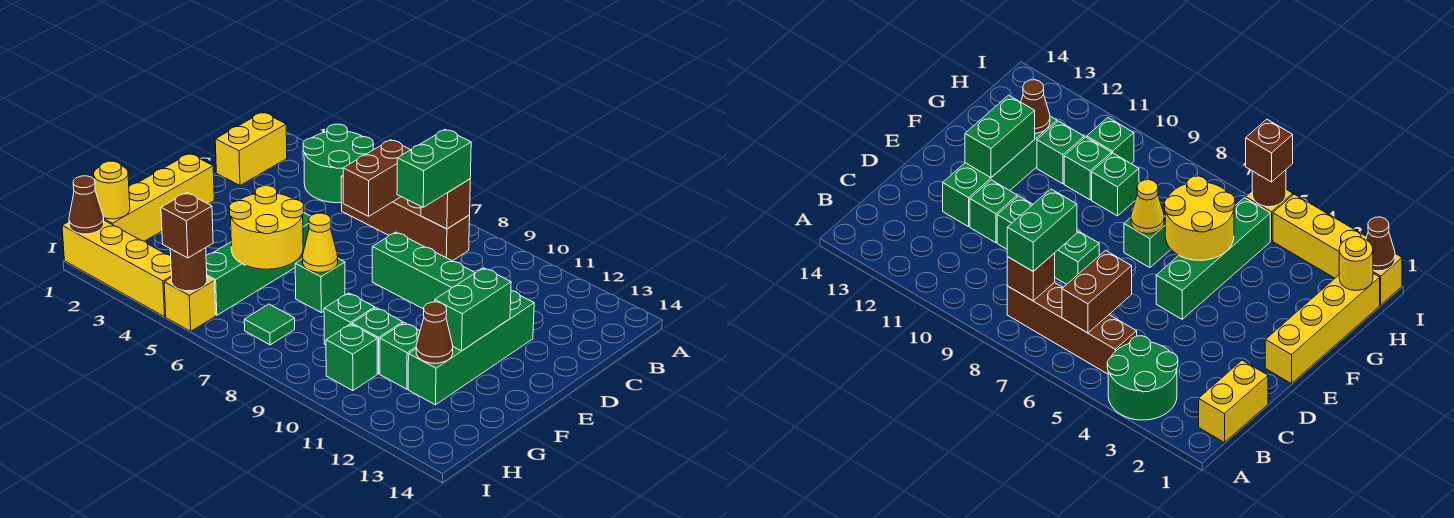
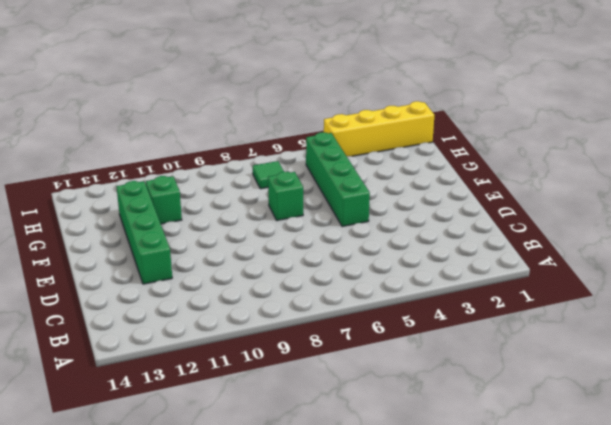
none -> green 2x2 round brick [303,124,373,203]
none -> yellow 1x2 brick [215,112,287,185]
none -> brown 1x4 brick [341,176,470,261]

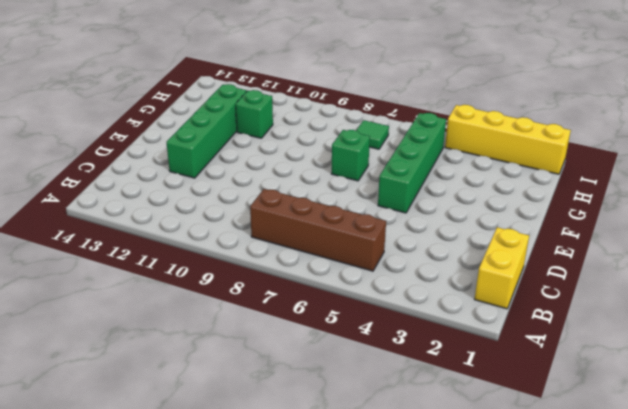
none -> green 2x2 round brick [303,124,373,203]
none -> green 1x3 brick [372,232,475,309]
none -> green 1x1 brick [970,180,1017,243]

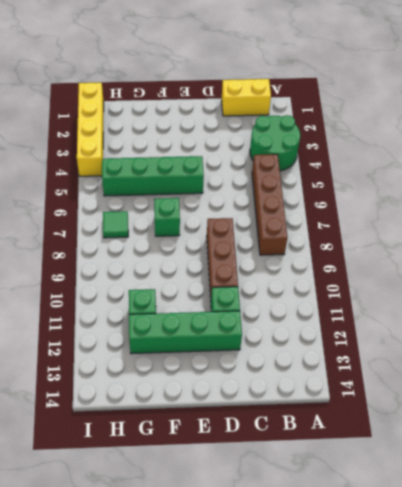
brown 1x3 brick [207,218,238,297] -> green 1x3 brick [372,232,475,309]
none -> yellow 1x4 brick [104,154,214,241]
none -> green 1x1 brick [324,293,375,345]
none -> green 1x1 brick [352,308,403,374]

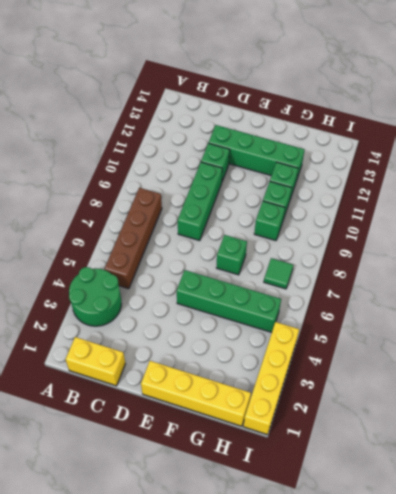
none -> green 1x1 brick [326,324,377,391]
none -> yellow 1x1 brick [164,277,216,331]
none -> brown 1x2 brick [343,140,410,216]

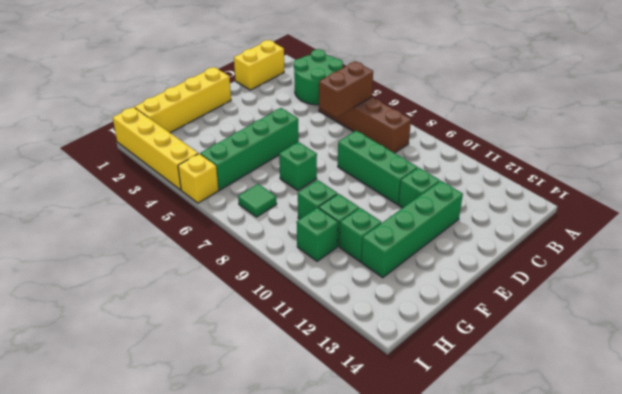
none -> brown 1x1 brick [421,179,470,229]
none -> green 1x2 brick [435,268,511,351]
none -> yellow 2x2 round brick [229,186,304,269]

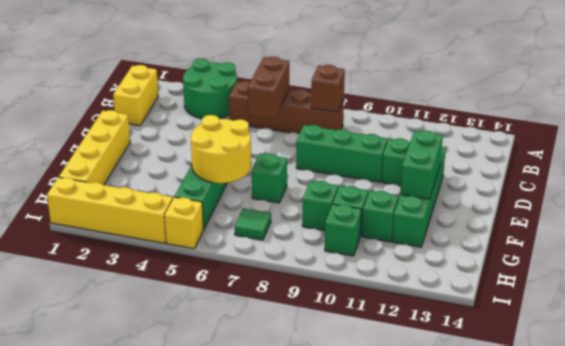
none -> yellow 1x1 cone [303,213,338,272]
none -> brown 1x1 cone [416,302,453,363]
none -> yellow 1x1 round brick [94,161,130,219]

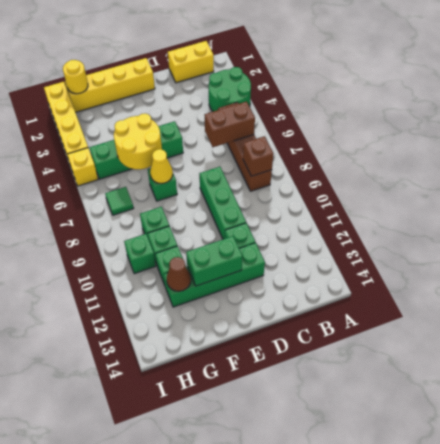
none -> brown 1x1 cone [69,176,104,234]
none -> brown 1x1 round brick [170,248,207,291]
none -> green 1x2 brick [397,130,471,207]

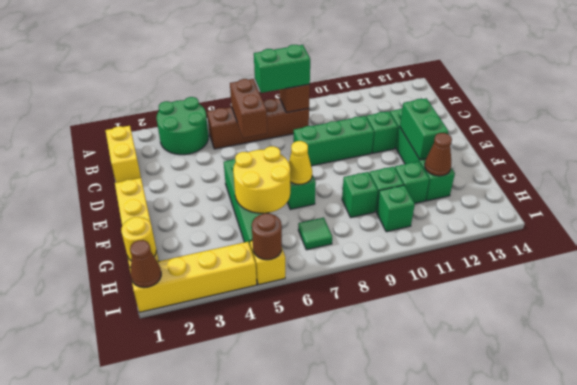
green 1x2 brick [254,45,310,93] -> green 1x2 brick turned to [397,130,471,207]
none -> brown 1x1 brick [161,193,213,258]

